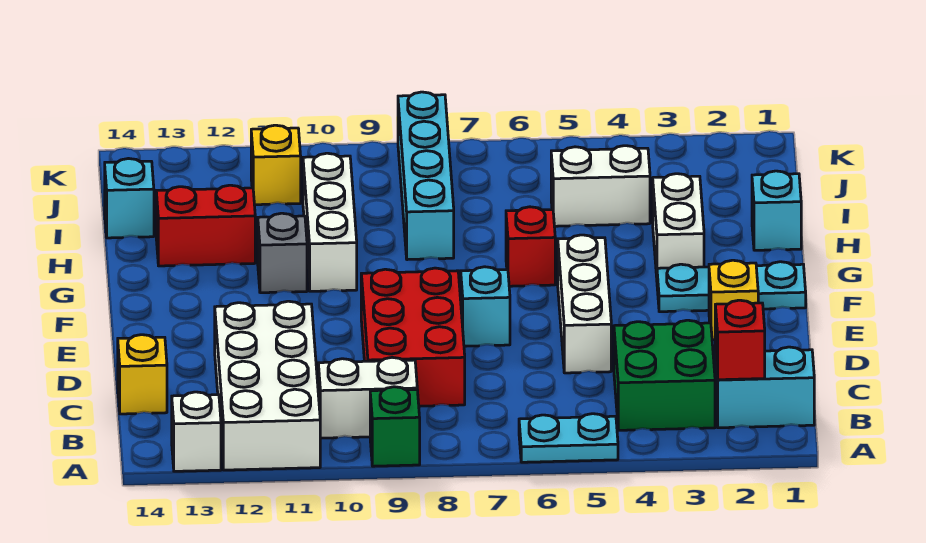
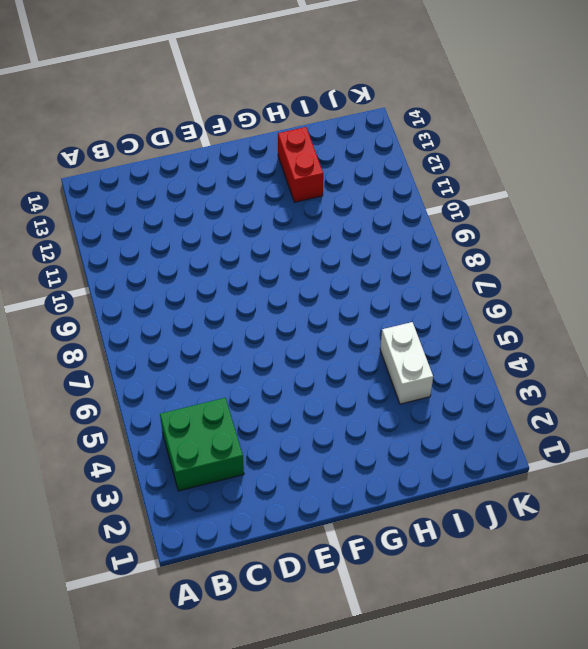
none -> cyan 1x2 plate [519,414,618,462]
none -> green 1x1 brick [370,387,420,466]
none -> white 2x4 brick [215,301,320,470]

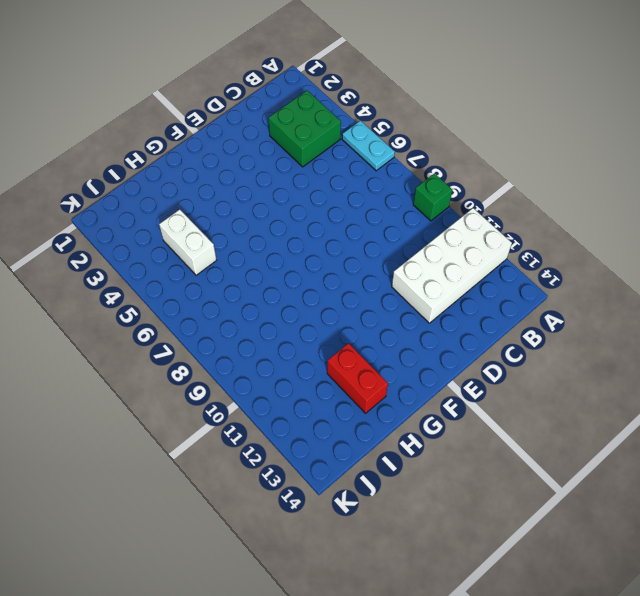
none -> white 1x1 brick [172,392,221,471]
none -> cyan 1x2 brick [715,347,814,428]
none -> white 1x2 brick [318,357,417,438]

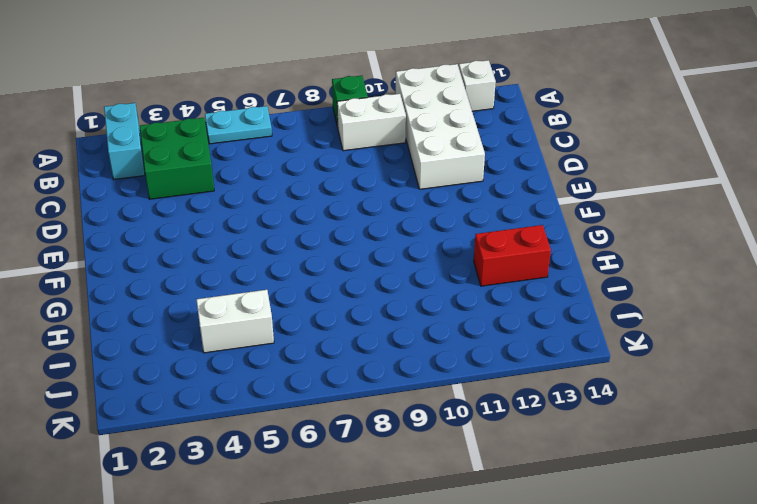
cyan 1x2 brick [104,103,145,179] -> cyan 1x2 brick turned to [715,347,814,428]
none -> red 2x3 brick [361,268,465,406]
none -> yellow 1x1 brick [118,335,167,414]
none -> white 1x3 brick [558,235,611,373]

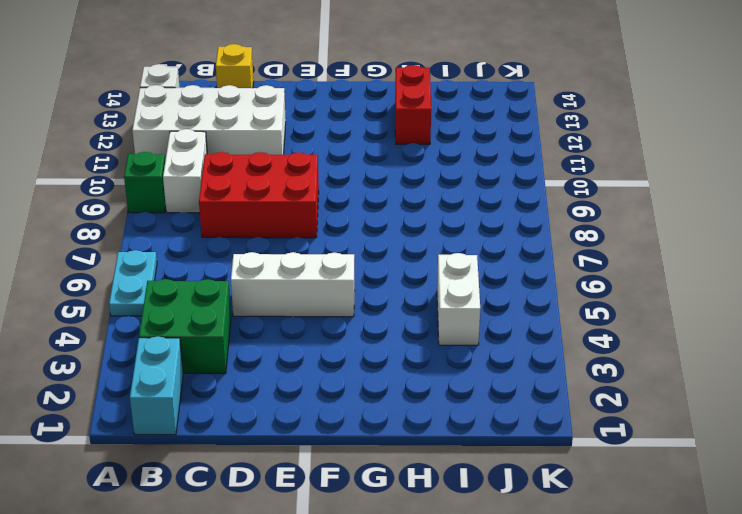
none -> yellow 1x1 brick [709,260,758,340]
none -> cyan 1x1 brick [461,267,510,346]
none -> cyan 1x3 plate [657,262,806,312]

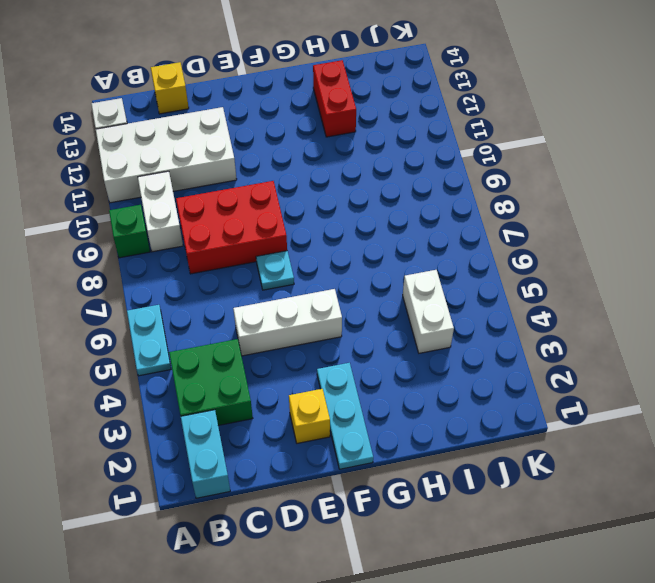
cyan 1x1 plate [256,251,294,290] -> cyan 1x1 brick [461,267,510,346]
none -> white 1x2 brick [653,174,704,277]
none -> red 1x1 brick [506,207,555,286]
none -> white 1x3 brick [303,153,357,291]

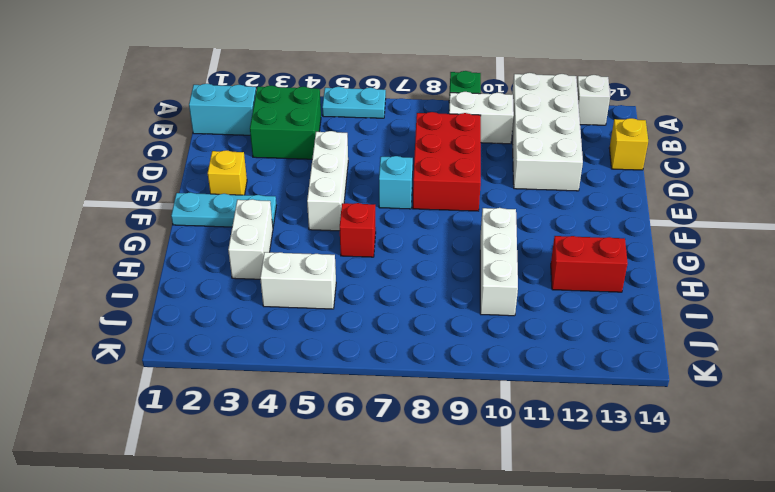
none -> grey 1x1 brick [258,213,307,293]
none -> cyan 1x1 brick [752,171,801,250]
none -> cyan 1x4 brick [398,92,454,260]

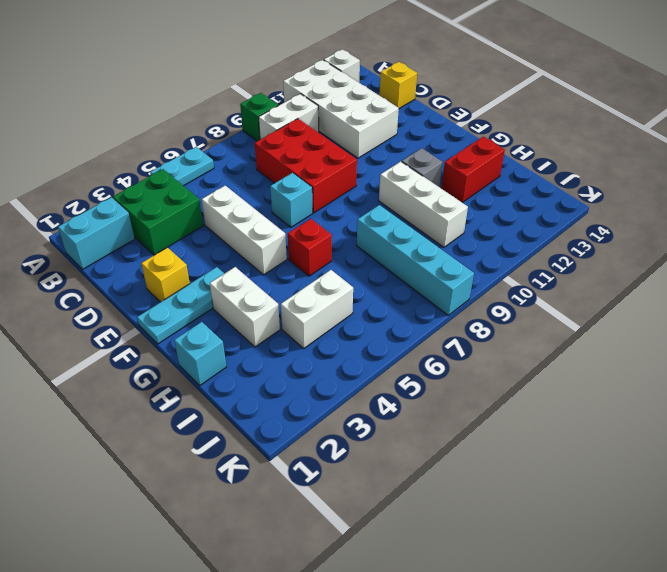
none -> cyan 1x1 brick [105,159,154,238]
none -> yellow 1x1 brick [251,125,301,205]
none -> red 1x1 brick [715,300,765,380]

